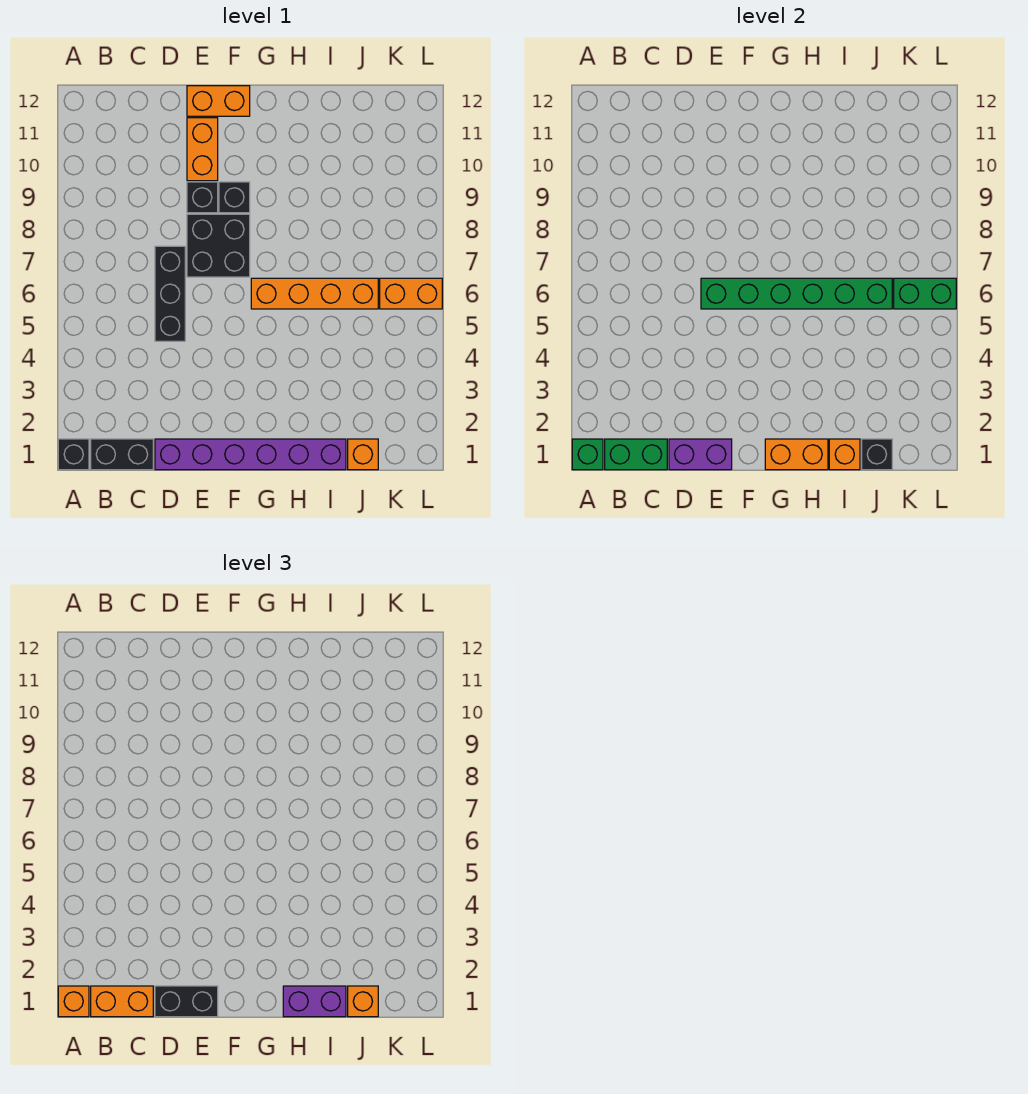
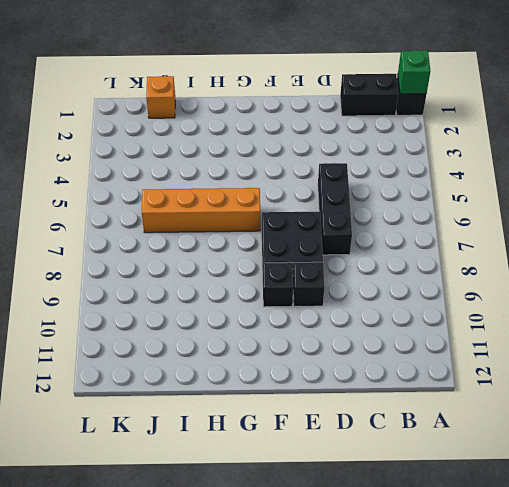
none -> purple 1x6 brick [155,439,346,470]
none -> orange 1x2 brick [187,118,218,181]
none -> orange 1x2 brick [187,86,250,116]

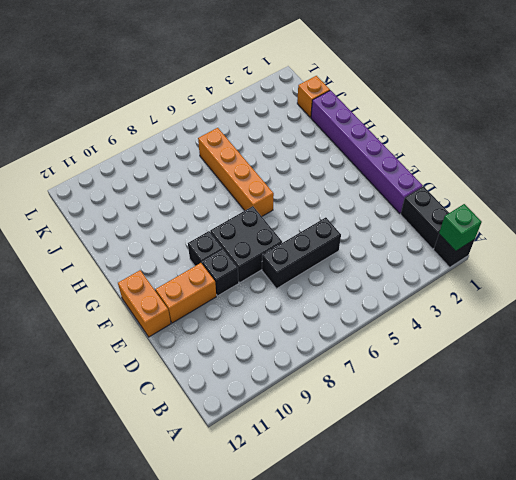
none -> orange 1x2 brick [380,278,442,309]
none -> green 1x2 brick [605,439,667,470]
none -> purple 1x2 brick [669,439,732,470]

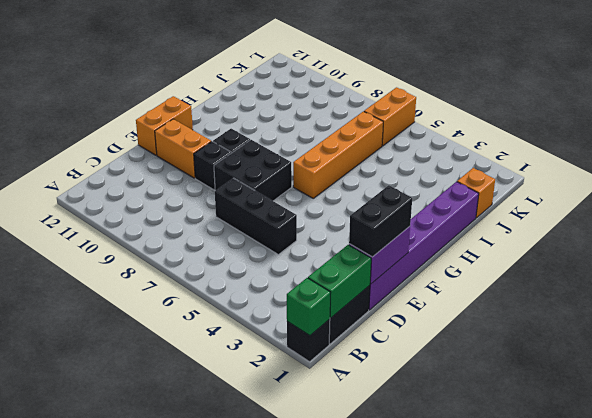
none -> green 1x6 brick [701,278,892,309]
none -> orange 1x2 brick [765,439,828,470]
none -> orange 1x1 brick [829,439,860,470]

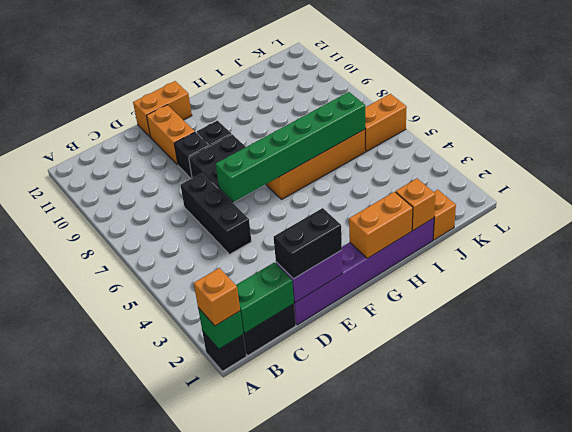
none -> black 1x1 brick [862,439,892,470]
none -> green 1x2 brick [894,278,956,309]
none -> orange 1x2 brick [91,986,153,1017]

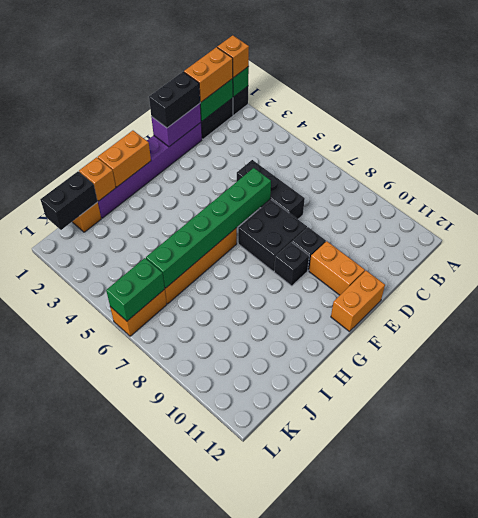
black 1x2 brick [40,172,98,230] -> black 1x1 brick [862,439,892,470]
none -> purple 1x2 brick [283,986,346,1017]
none -> orange 1x1 brick [348,986,378,1017]

